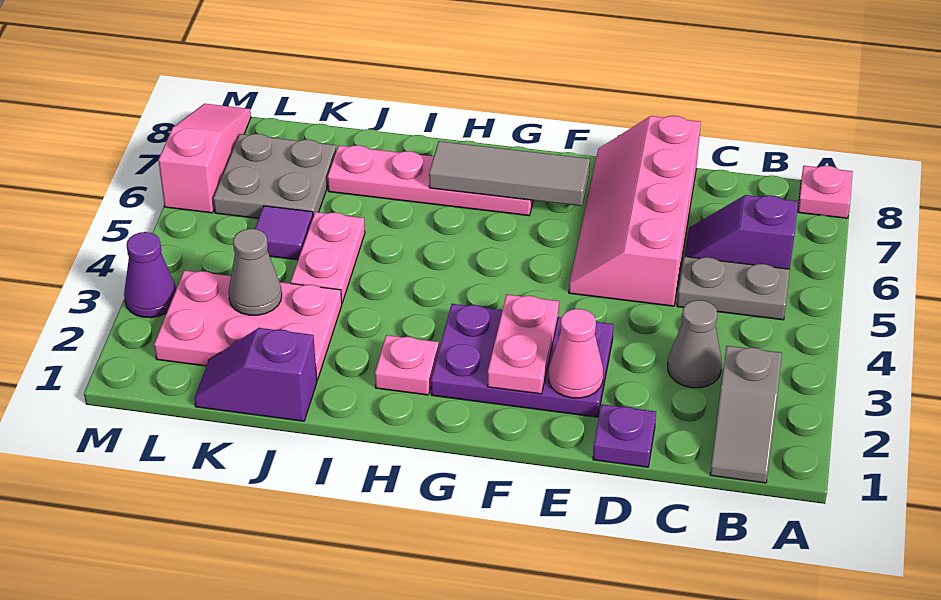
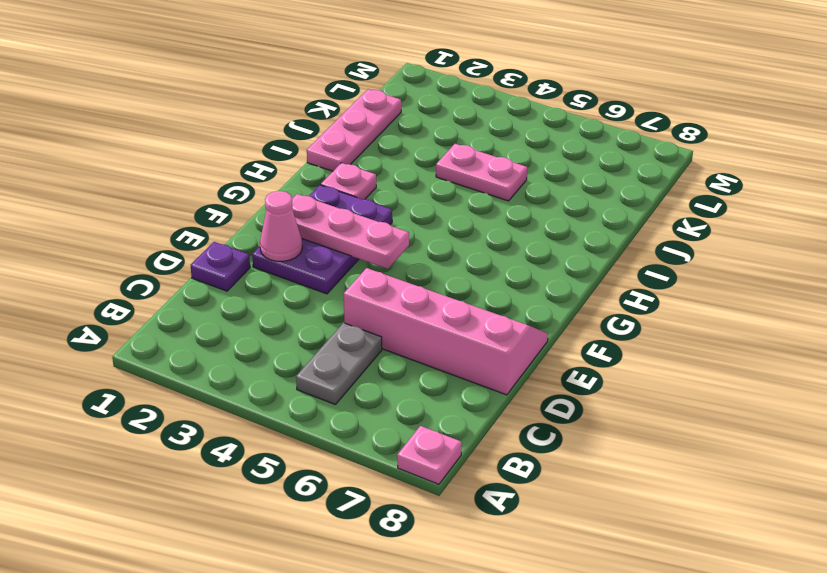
pink 1x3 plate [292,194,409,269] -> pink 1x2 plate [487,295,559,394]
pink 1x3 plate [307,89,401,171] -> purple 1x2 slope [194,328,317,421]
none -> grey 1x2 slope [710,346,782,483]
none -> purple 1x2 slope [684,195,798,269]
none -> grey 1x1 cone [668,300,722,388]

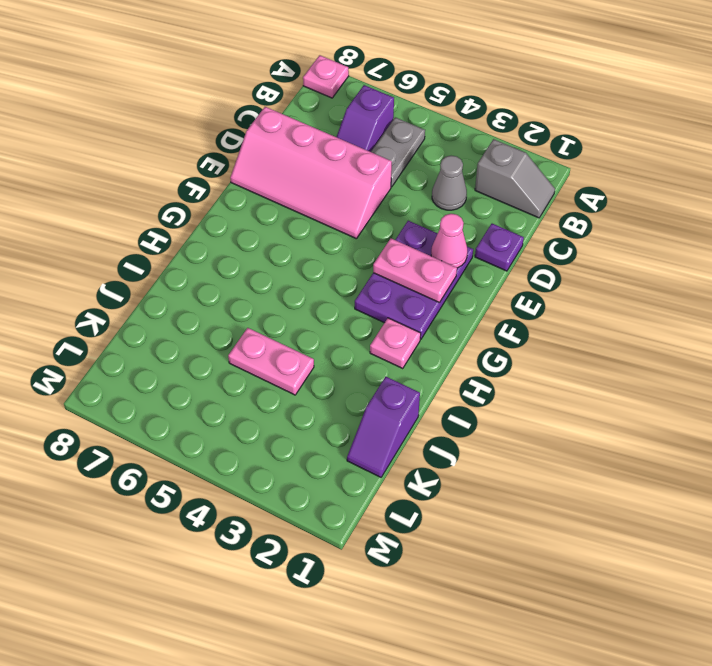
none -> pink 1x4 plate [328,145,533,216]
none -> pink 2x3 plate [154,270,342,380]
none -> purple 1x1 tile [255,206,313,260]

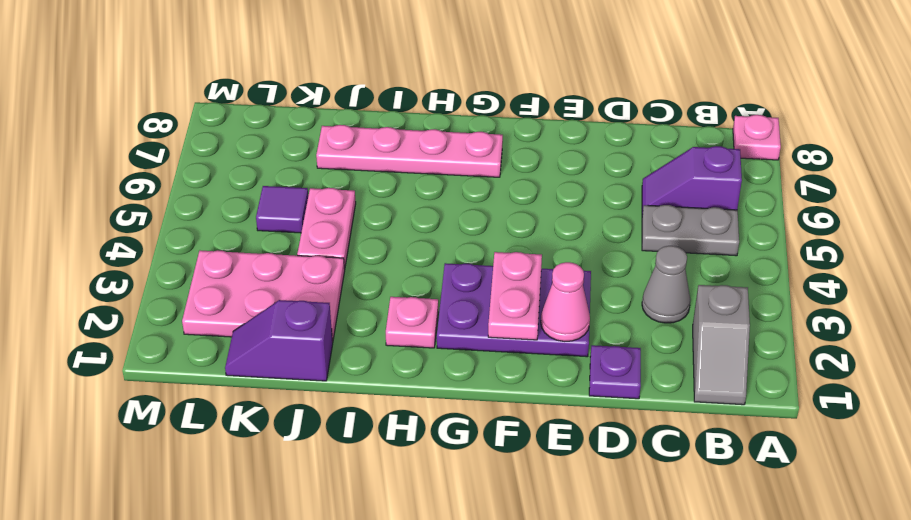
none -> pink 2x4 slope [569,116,701,306]
none -> grey 2x2 plate [213,134,336,219]
none -> purple 1x1 cone [124,232,176,318]

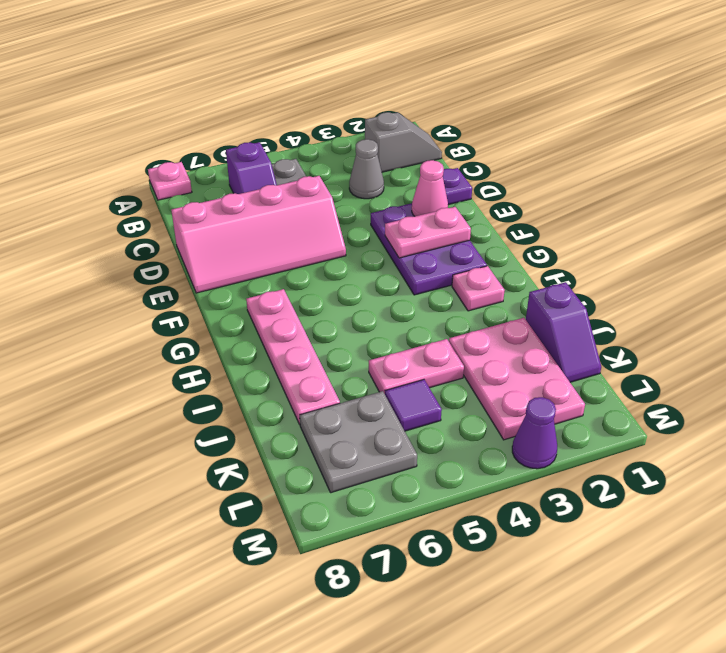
none -> pink 1x3 slope [158,104,251,213]
none -> grey 1x3 tile [429,141,590,206]
none -> grey 1x1 cone [228,229,282,315]

